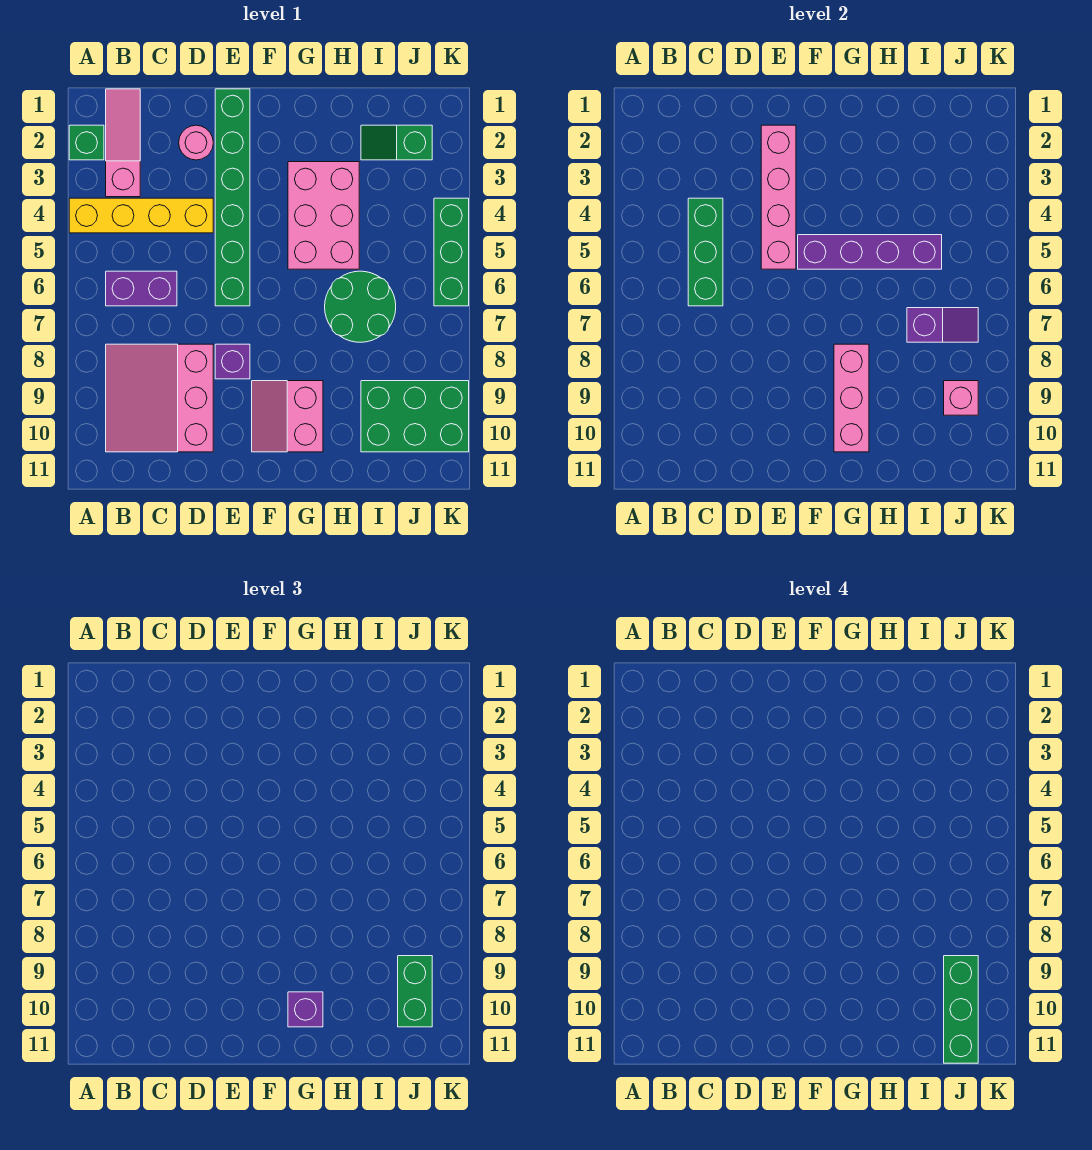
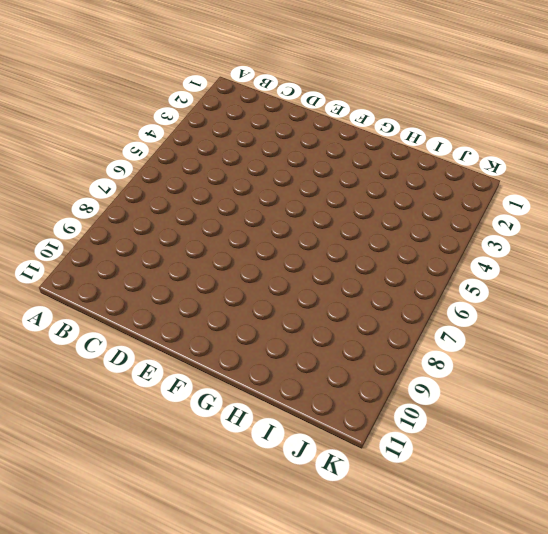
none -> green 1x1 brick [69,125,104,160]
none -> yellow 1x4 brick [69,198,213,233]
none -> pink 1x3 slope [106,89,140,197]

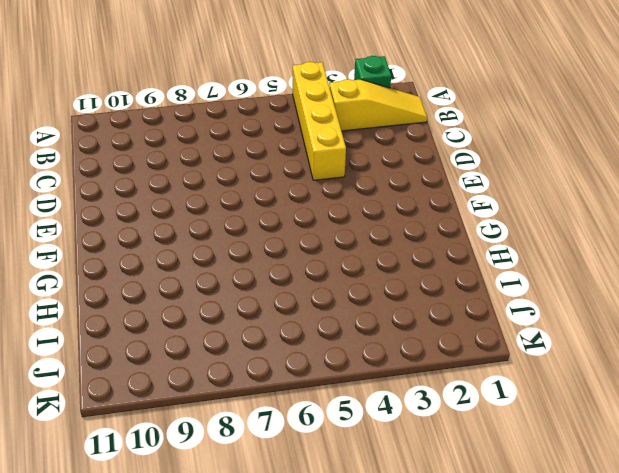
yellow 1x3 slope [330,79,427,131] -> pink 1x3 slope [106,89,140,197]
none -> purple 1x2 brick [106,271,177,306]
none -> pink 3x3 slope [106,344,213,452]
none -> pink 1x1 round brick [179,125,213,160]

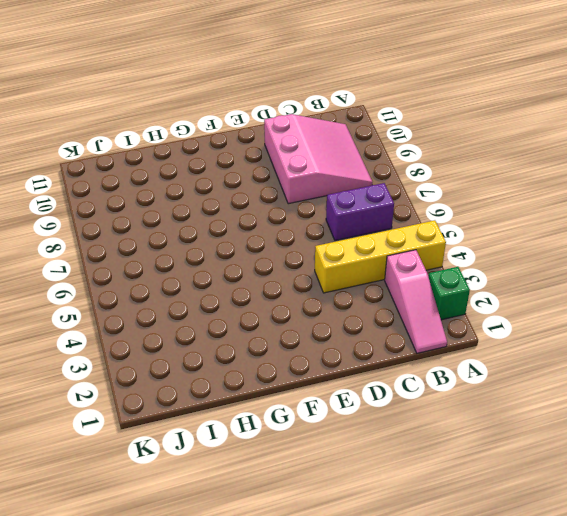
none -> pink 1x1 round brick [179,125,213,160]
none -> green 1x6 brick [215,89,250,306]
none -> purple 1x1 brick [215,344,250,379]

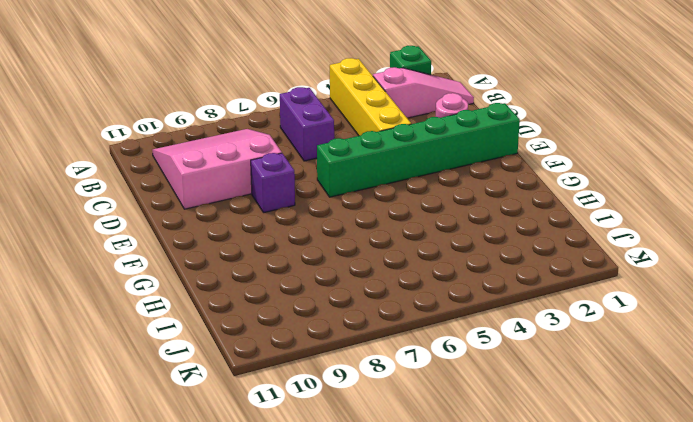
none -> pink 2x2 slope [252,381,323,452]
none -> pink 2x3 brick [288,162,359,269]
none -> green 2x2 round brick [325,271,396,342]

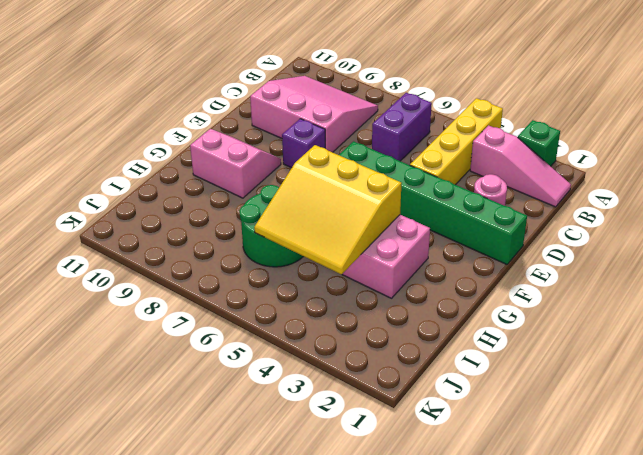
yellow 3x3 slope [254,145,402,274] -> purple 1x4 brick [798,235,942,269]
none -> green 1x2 slope [361,125,432,160]
none -> green 2x3 brick [361,381,469,452]
none -> green 1x3 brick [434,198,469,306]

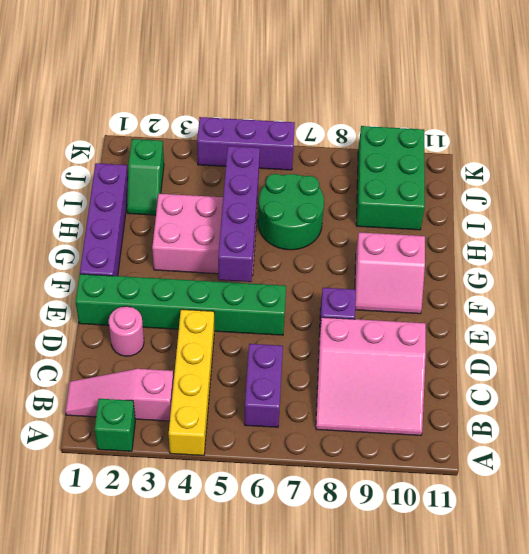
purple 1x4 brick [80,163,128,276] -> none
purple 1x3 brick [197,117,295,170] -> green 1x3 brick [434,198,469,306]
none -> green 1x3 brick [688,198,723,306]
none -> pink 1x4 brick [761,125,796,269]
none -> pink 1x3 brick [834,344,869,452]

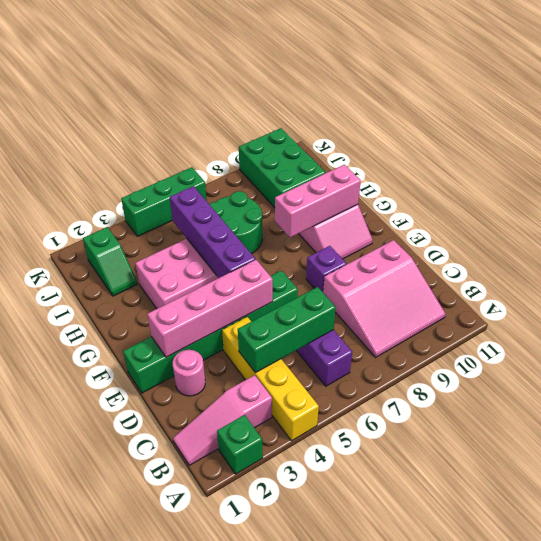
none -> purple 1x2 slope [907,308,978,342]
none -> pink 1x1 brick [944,381,978,415]
none -> purple 1x1 brick [288,992,323,1027]

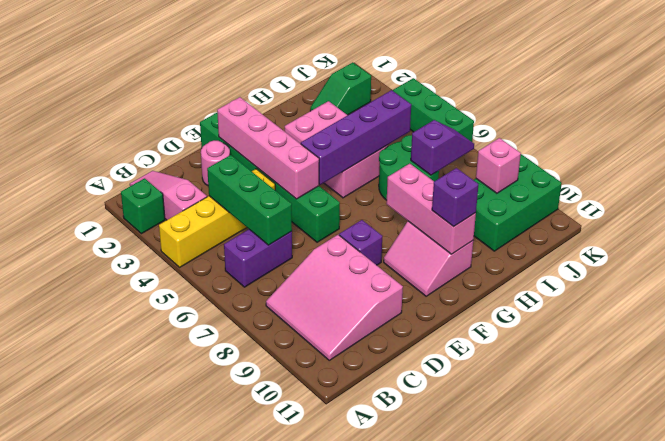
none -> green 1x2 brick [398,956,432,1027]
none -> green 1x3 brick [944,956,978,1063]

